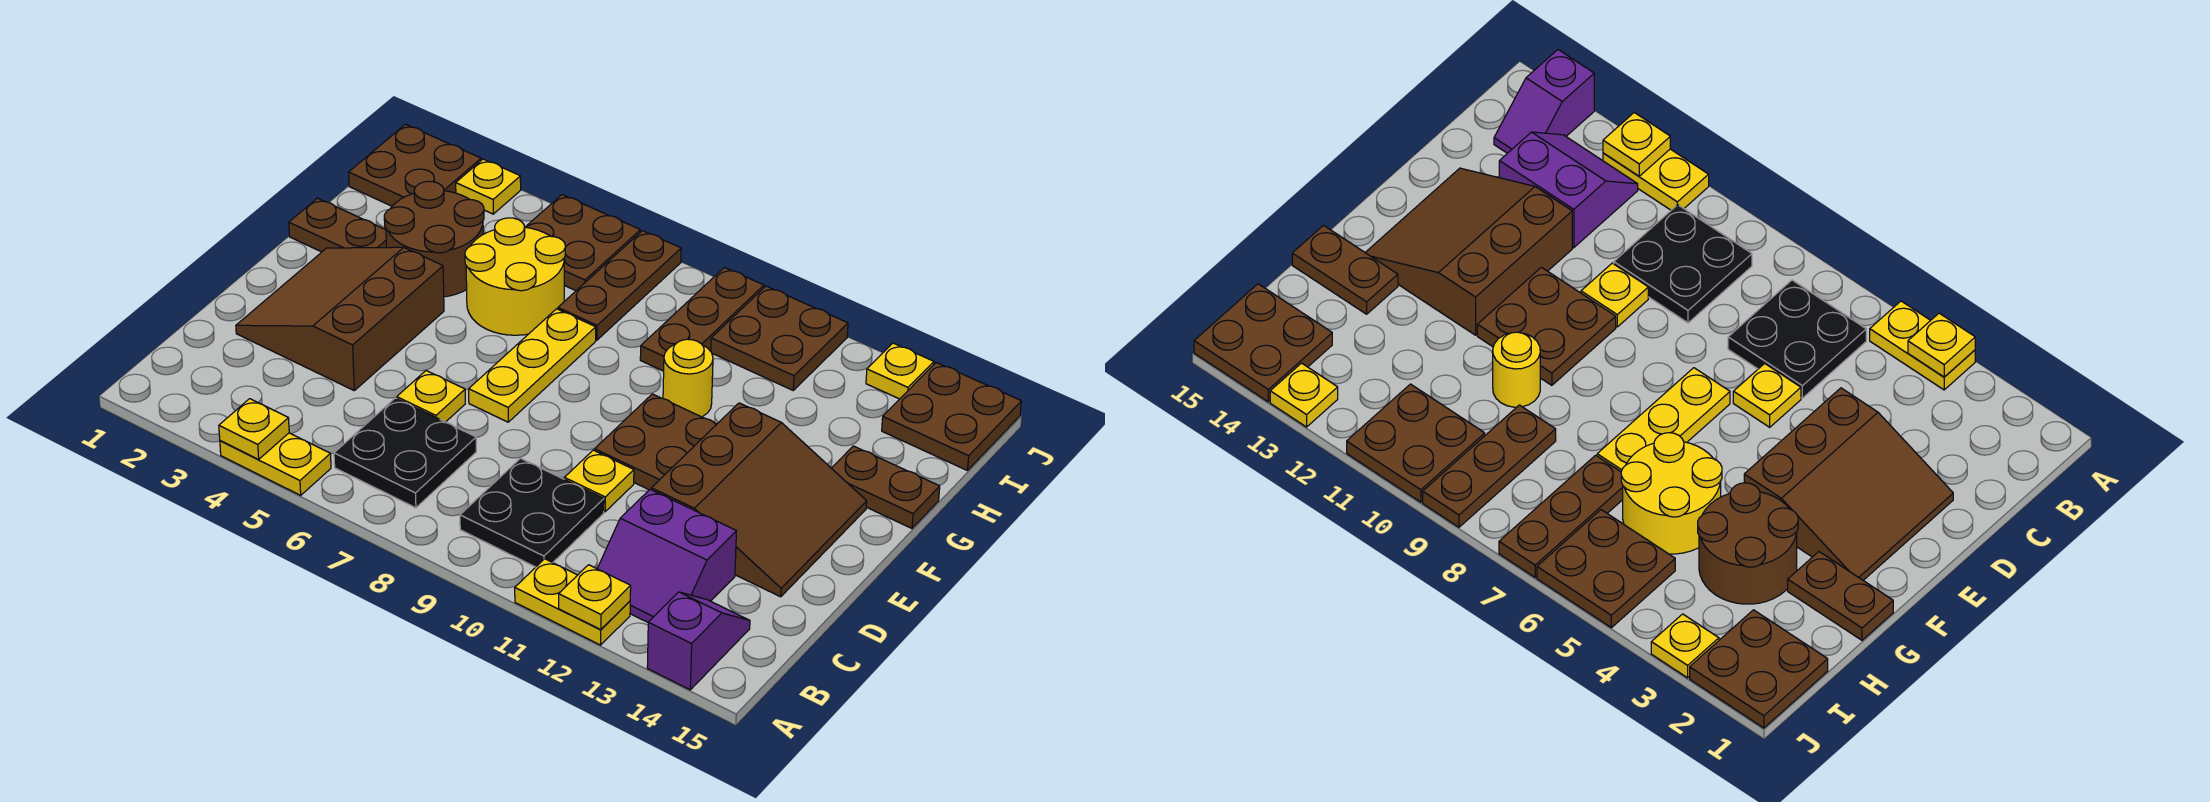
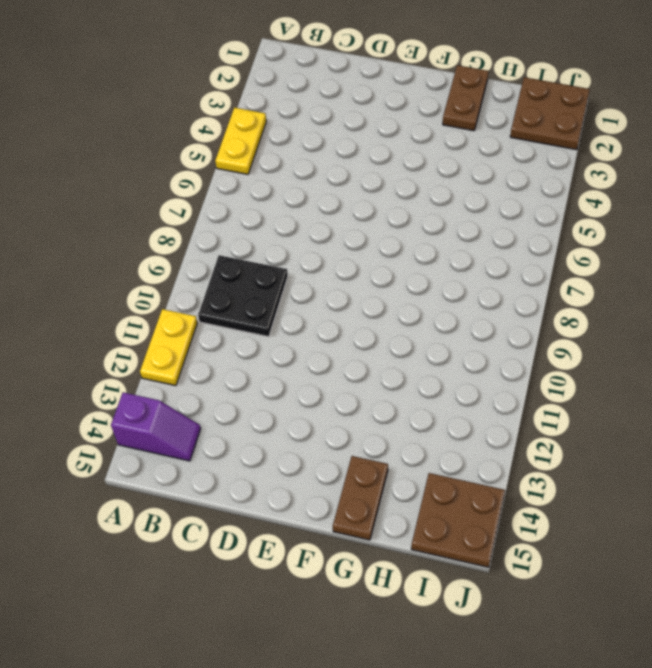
none -> black 2x2 plate [334,398,476,508]
none -> purple 2x2 slope [597,489,736,622]
none -> brown 3x3 slope [236,247,444,390]

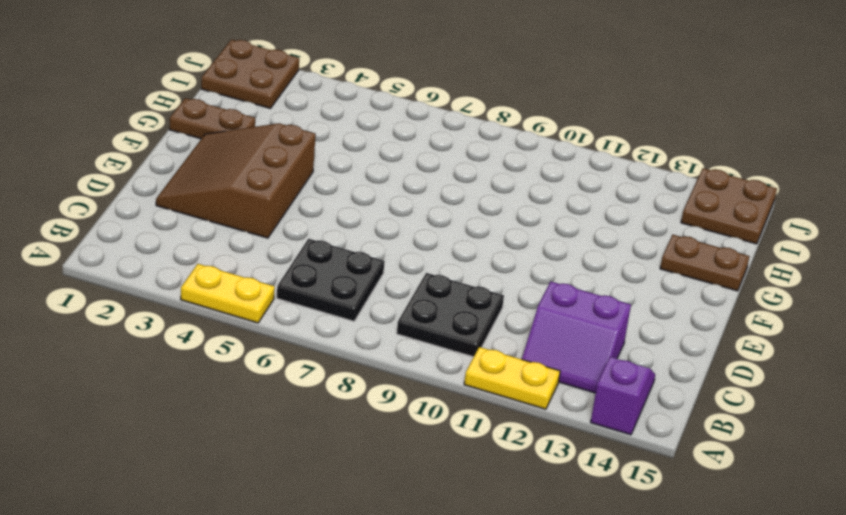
none -> yellow 1x1 plate [397,371,465,422]
none -> yellow 1x1 plate [564,450,634,512]
none -> brown 3x3 slope [651,403,867,597]

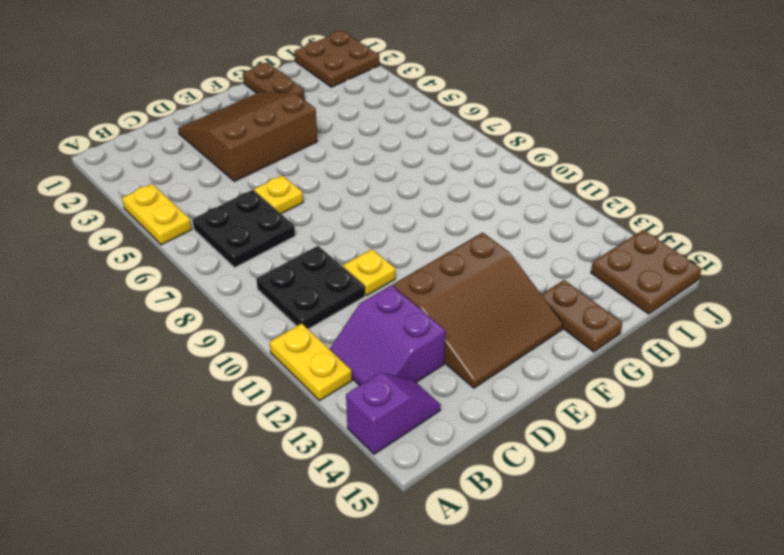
none -> yellow 1x3 plate [469,309,596,422]
none -> brown 2x2 plate [595,394,717,490]
none -> brown 2x2 round brick [384,181,484,297]

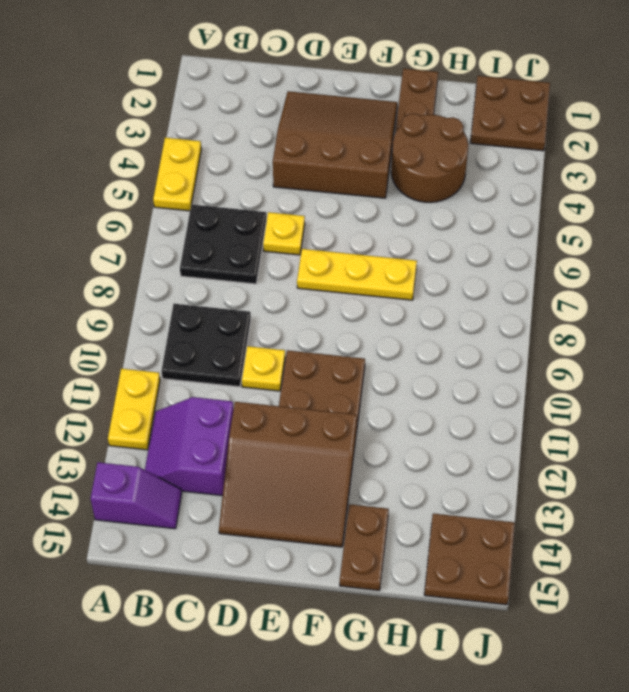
none -> yellow 2x2 round brick [465,218,565,335]
none -> yellow 1x1 round brick [663,339,713,417]
none -> brown 1x3 plate [558,231,681,340]

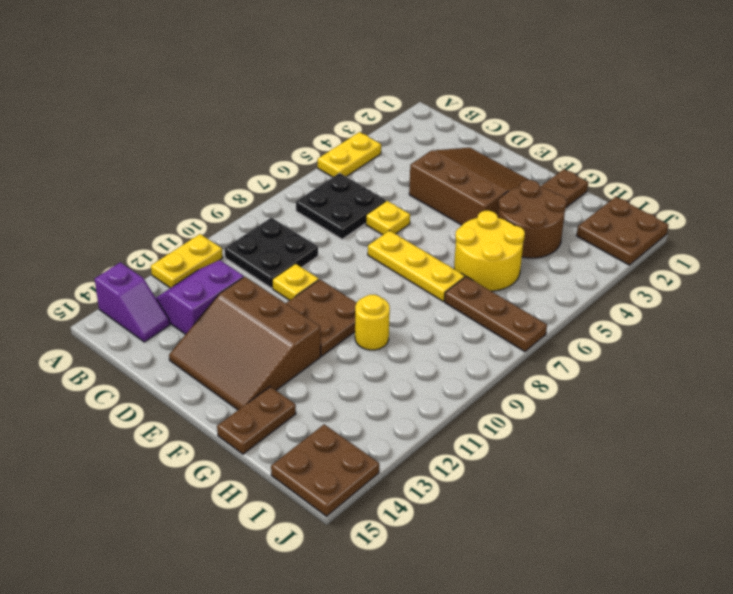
none -> brown 1x3 plate [640,267,764,371]
none -> brown 2x2 plate [526,195,640,291]
none -> brown 2x2 plate [711,286,848,390]

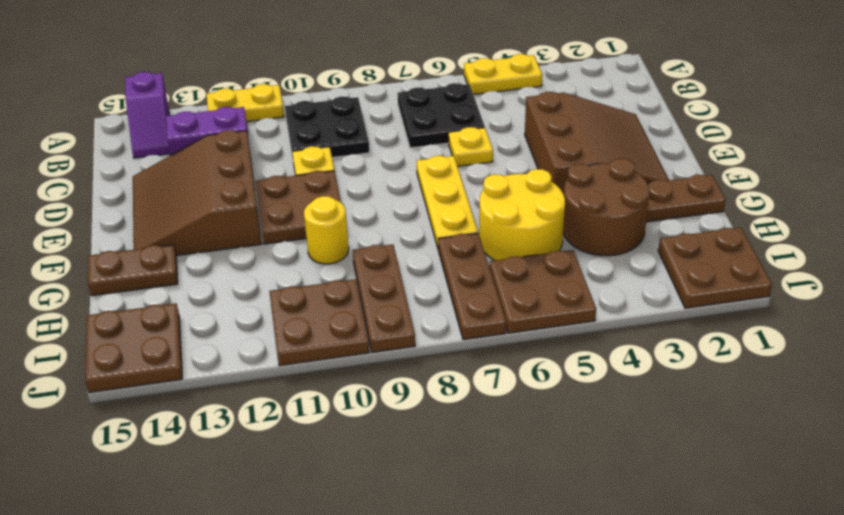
none -> yellow 1x1 plate [456,159,521,214]
none -> yellow 1x1 plate [866,343,934,399]
none -> yellow 1x1 plate [219,399,289,459]

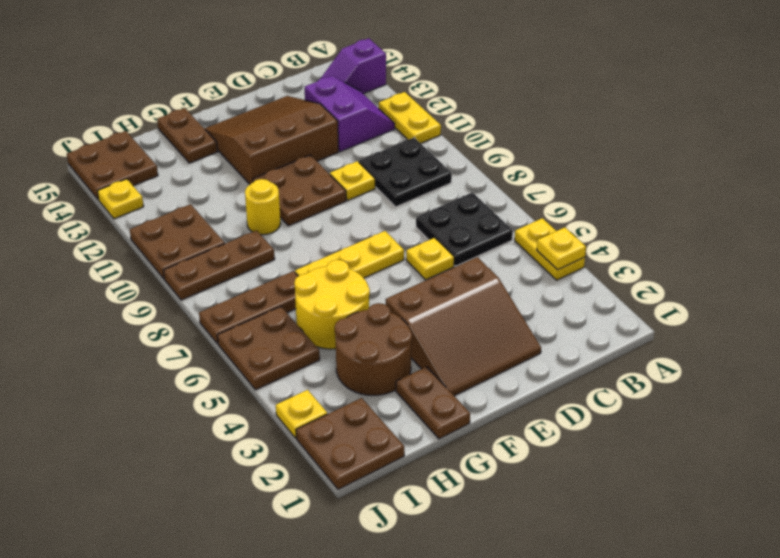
none -> yellow 1x1 plate [559,565,631,629]

